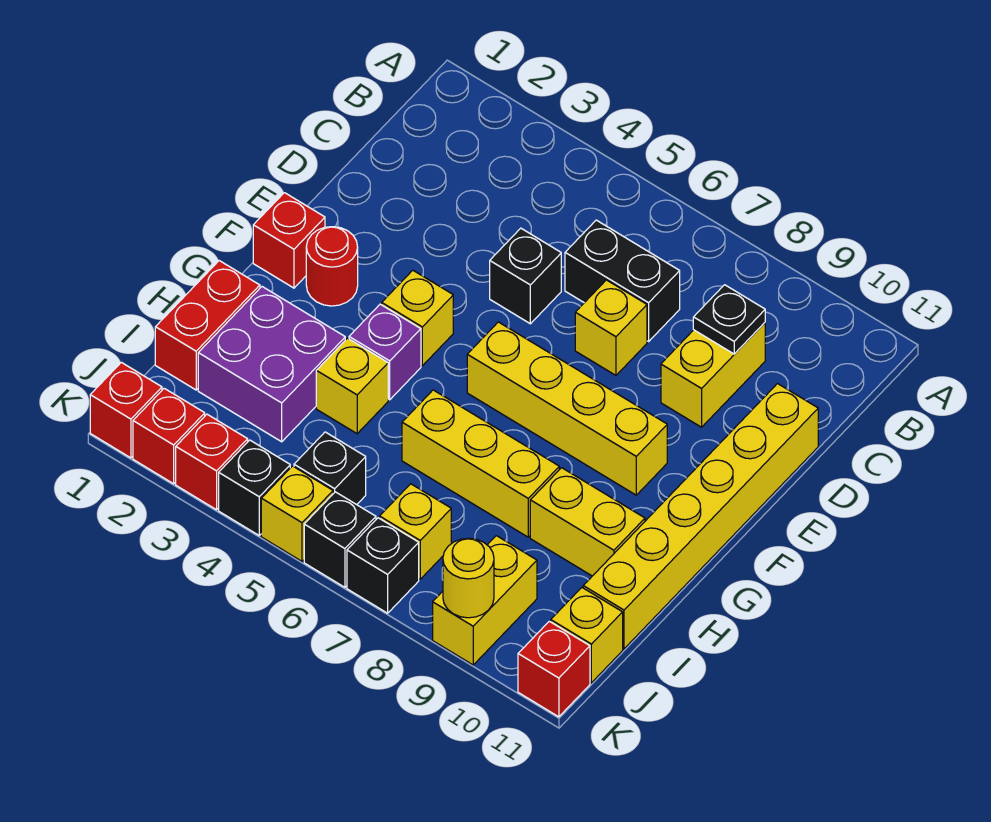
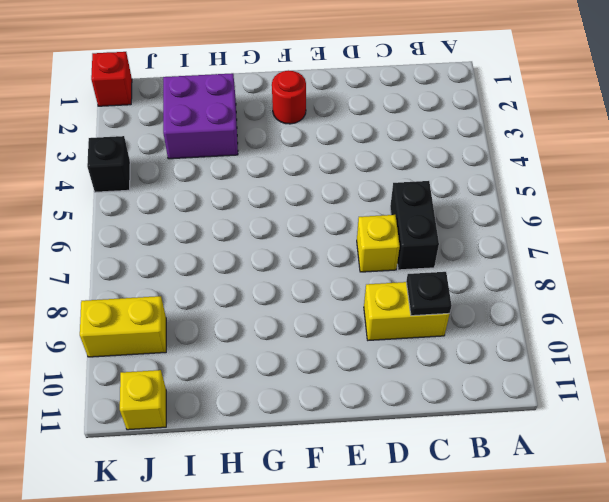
none -> black 1x1 brick [490,228,561,324]
none -> yellow 1x6 brick [583,384,818,649]
none -> red 1x1 brick [253,193,325,288]

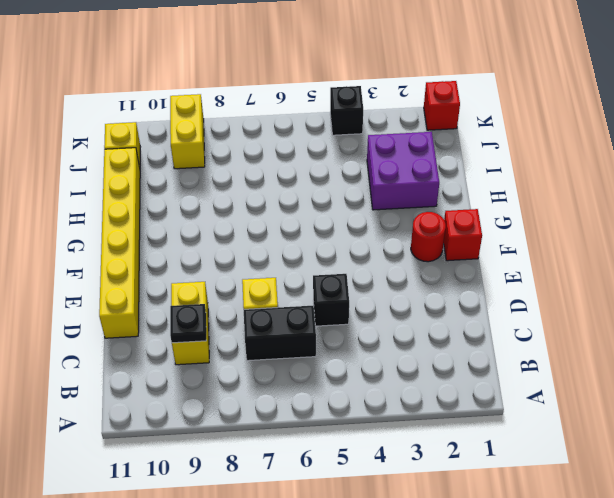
none -> yellow 1x1 brick [382,270,453,366]
none -> yellow 1x4 brick [467,322,667,495]
none -> purple 1x1 brick [349,304,421,400]

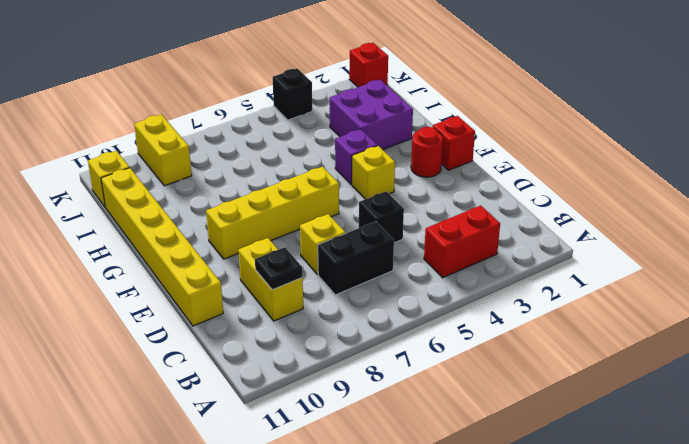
red 1x2 brick [424,205,500,278] -> red 1x2 brick turned to [155,261,260,390]
none -> yellow 1x1 brick [316,338,388,434]
none -> yellow 1x3 brick [402,390,559,537]
none -> yellow 1x2 brick [530,468,645,576]

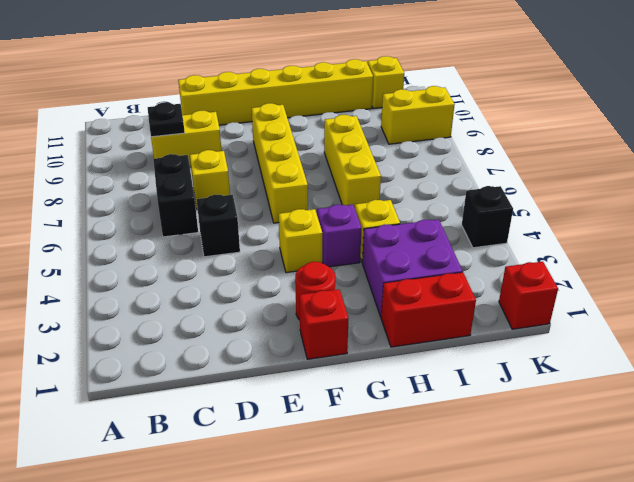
none -> yellow 1x2 brick [530,468,645,576]
none -> black 1x1 brick [294,432,366,505]
none -> yellow 1x1 brick [380,484,451,579]

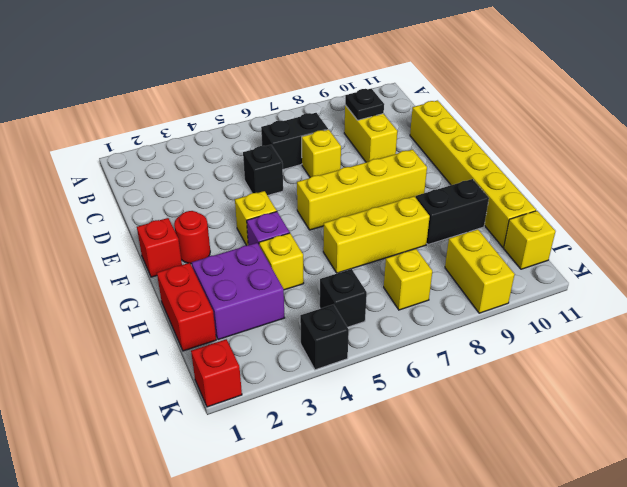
black 1x2 brick [416,179,489,245] -> yellow 1x2 brick [530,468,645,576]
none -> red 1x1 brick [133,388,205,484]
none -> red 1x1 brick [176,414,248,510]
none -> yellow 1x1 brick [261,466,333,561]

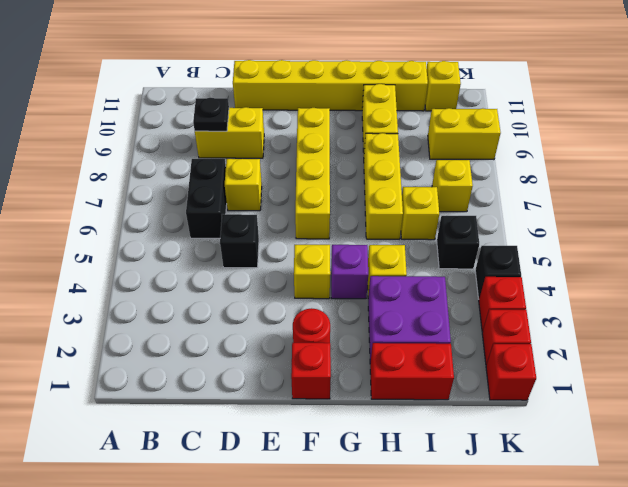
yellow 1x1 brick [401,187,439,240] -> yellow 1x1 brick moved to [261,466,333,561]
none -> black 1x1 brick [304,492,376,587]
none -> black 1x1 brick [347,518,419,613]
none -> red 1x1 brick [518,621,590,717]

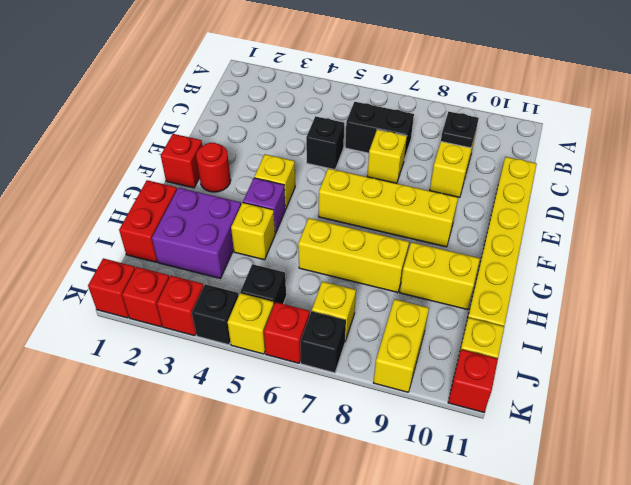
red 1x1 brick [264,302,310,363] -> black 1x1 brick [304,492,376,587]
none -> yellow 1x1 round brick [443,538,494,618]

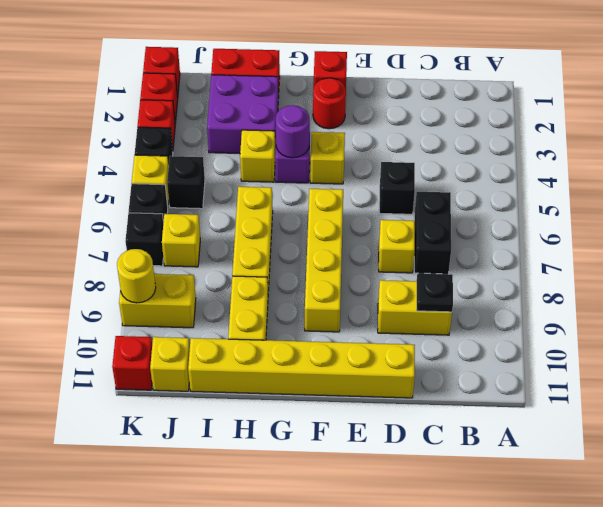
purple 1x1 round brick [276,105,310,158] -> none

